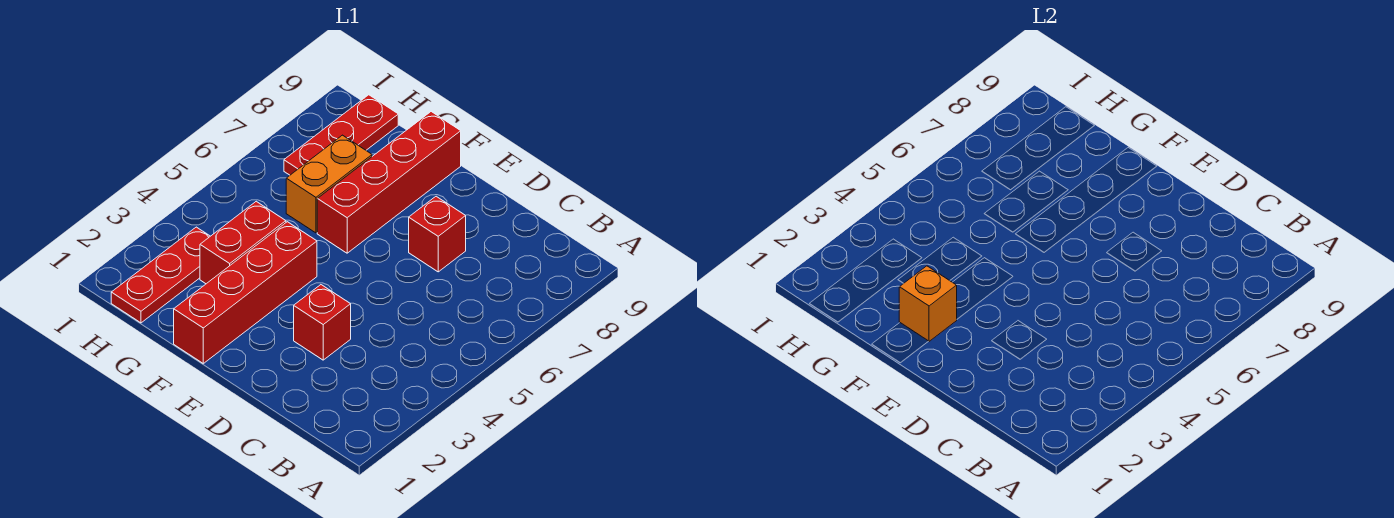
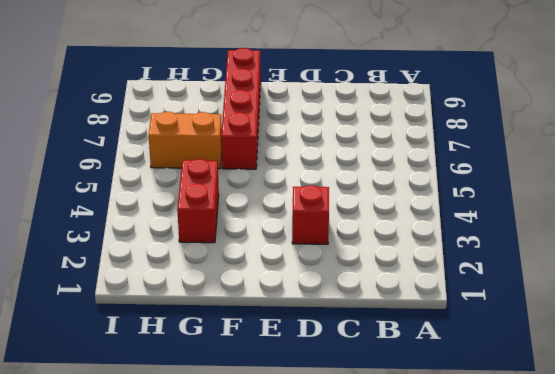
orange 1x2 brick [149,112,222,169] -> orange 1x2 brick turned to [286,135,372,233]
none -> red 1x1 brick [409,196,466,272]
none -> red 1x4 brick [174,222,317,363]

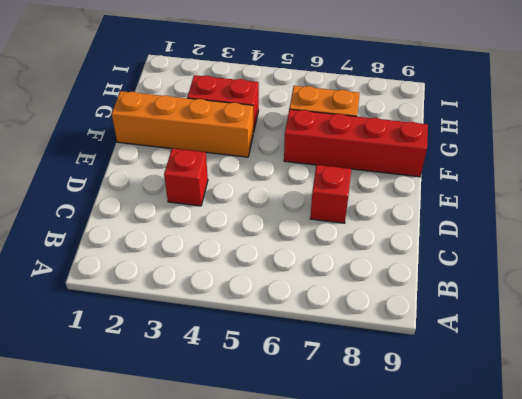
orange 1x4 brick [112,91,253,157] -> red 1x4 brick [174,222,317,363]
none -> red 1x3 plate [111,227,210,323]
none -> red 1x3 plate [284,95,398,175]

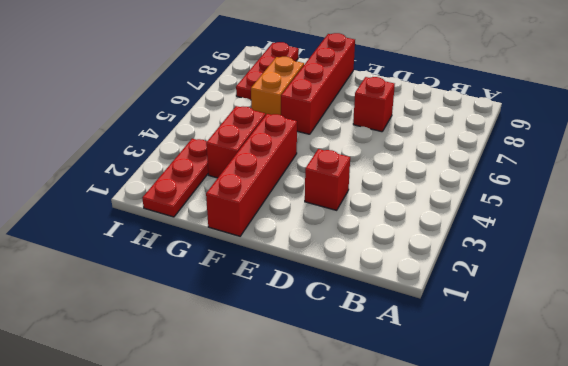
none -> orange 1x1 brick [899,266,957,341]

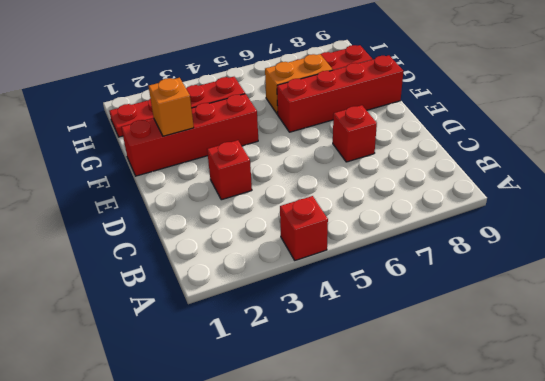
red 1x1 brick [280,196,328,260] -> none

